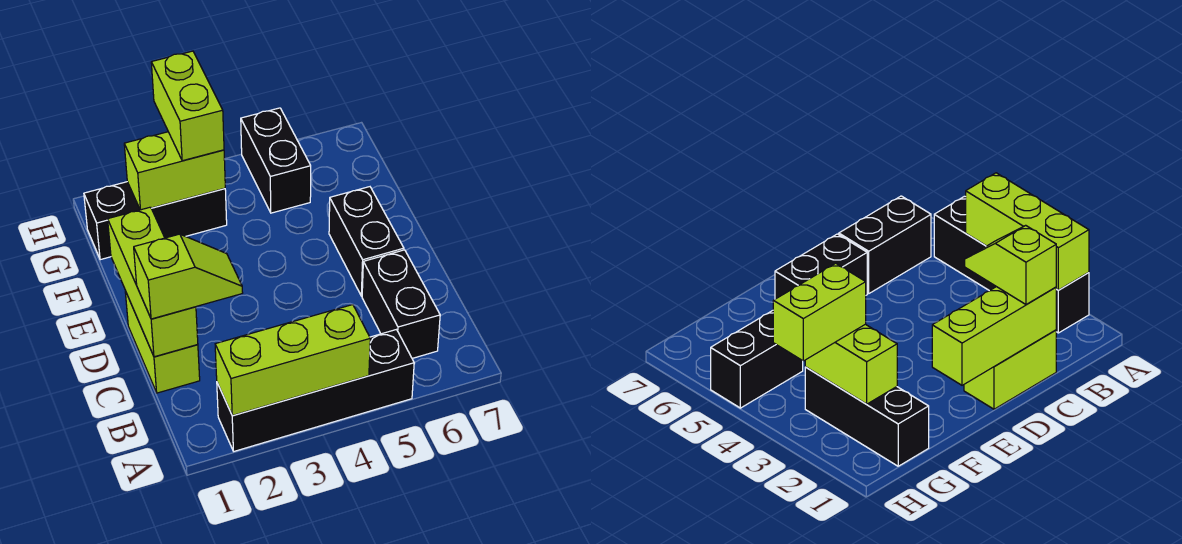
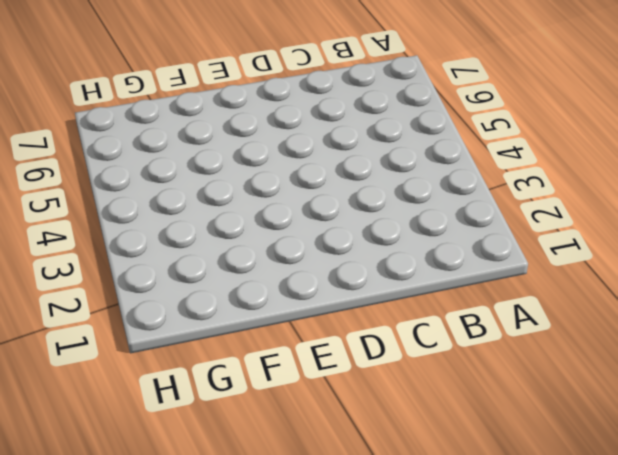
none -> black 1x4 brick [217,330,414,451]
none -> black 1x2 brick [362,250,440,358]

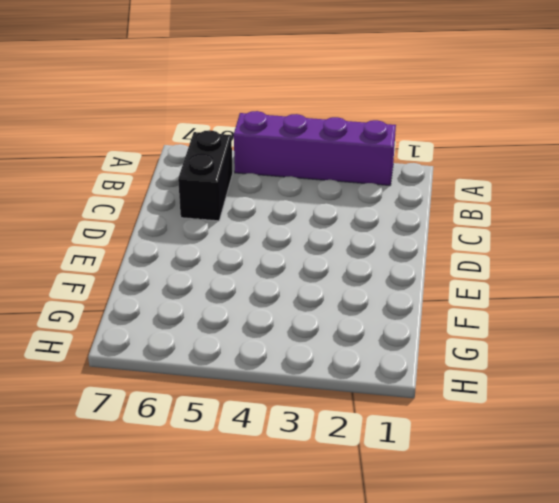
purple 1x4 brick [234,111,396,185] -> black 1x4 brick [217,330,414,451]
none -> lime 1x2 brick [125,291,200,393]
none -> black 1x2 brick [329,187,404,296]

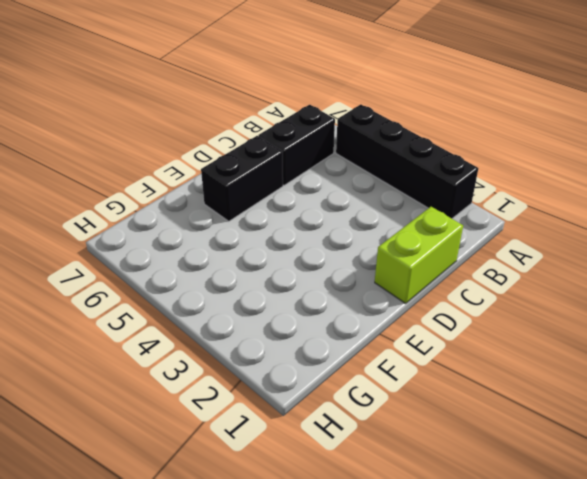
none -> black 1x3 brick [84,182,227,260]
none -> black 1x2 brick [241,108,311,213]

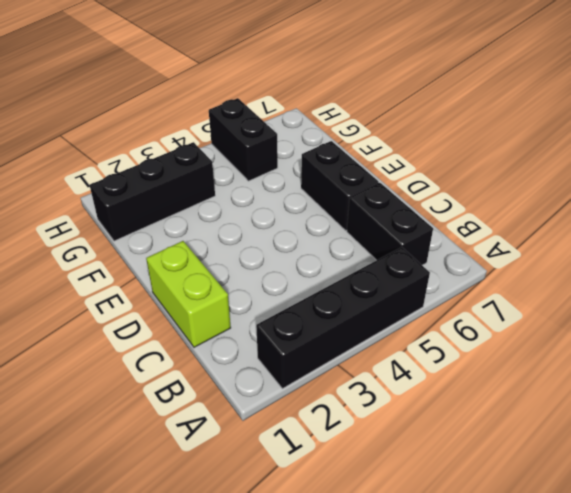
none -> lime 1x3 brick [215,305,370,416]
none -> lime 1x3 brick [108,207,198,357]

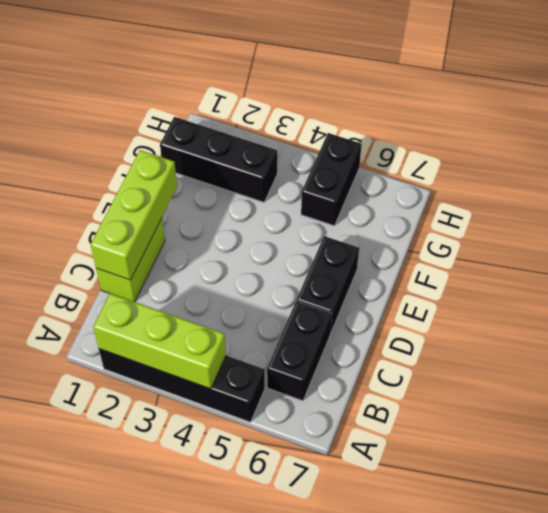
none -> lime 1x2 brick [124,132,225,210]
none -> lime 1x2 slope [134,234,243,319]

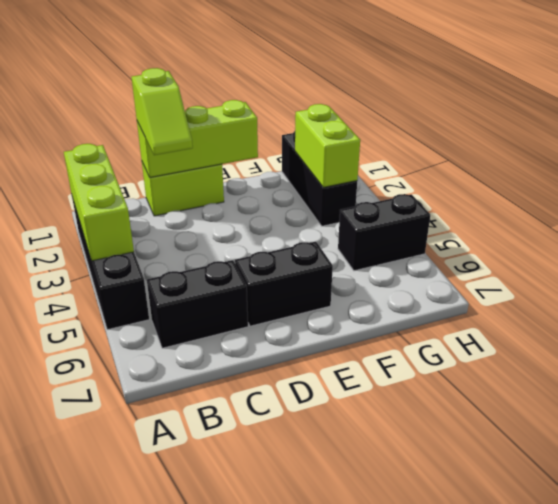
none -> lime 1x2 brick [151,51,224,161]

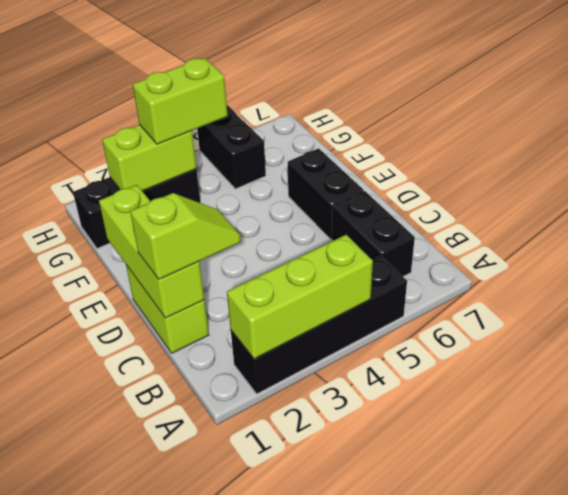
lime 1x2 brick [133,58,228,144] -> lime 1x2 brick turned to [151,51,224,161]

